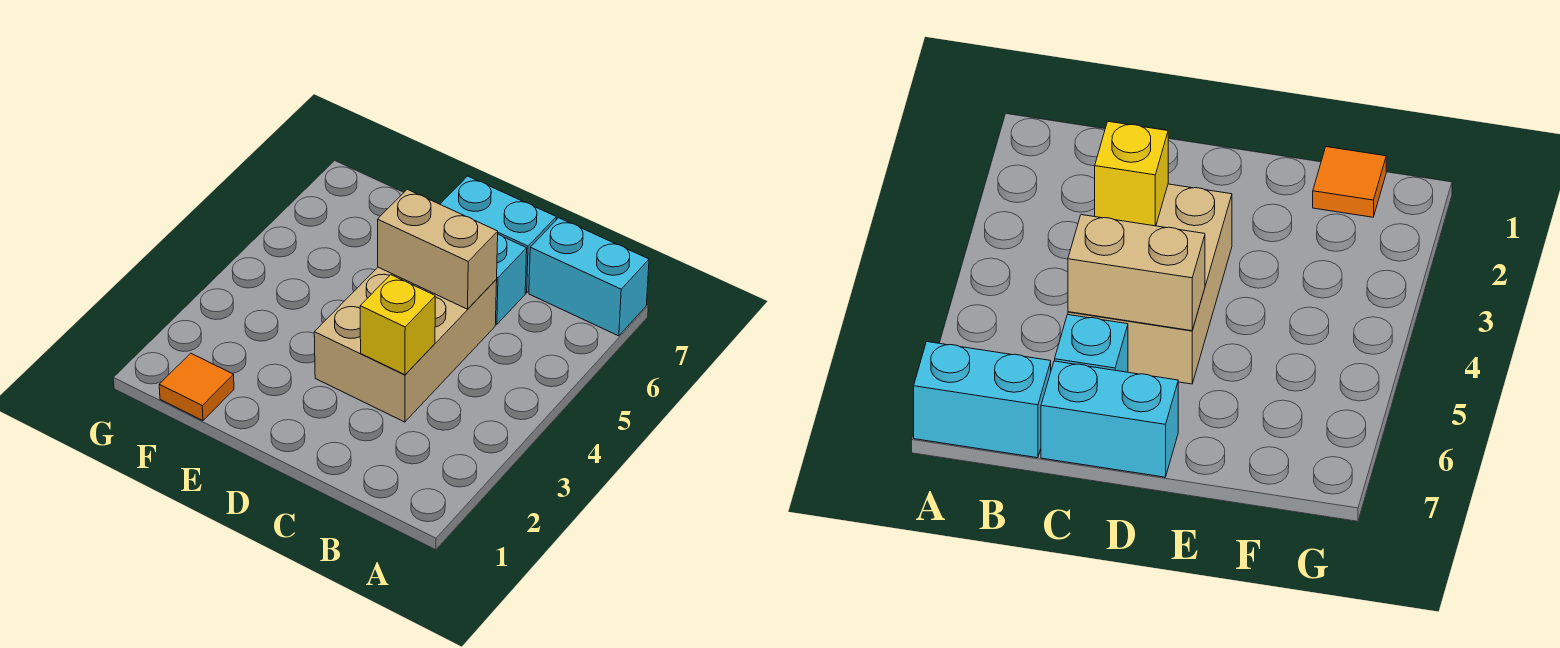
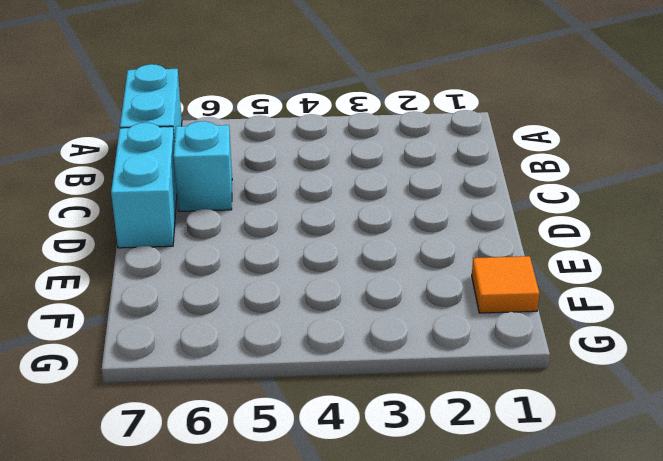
none -> tan 2x3 brick [314,267,497,422]
none -> yellow 1x1 brick [360,275,435,375]

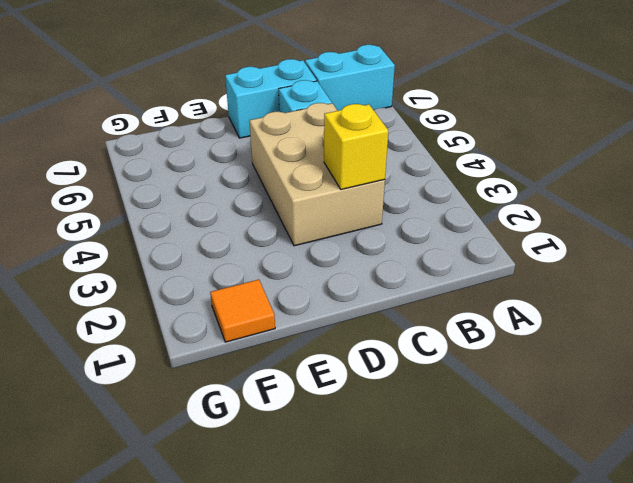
none -> tan 1x2 brick [378,189,498,309]

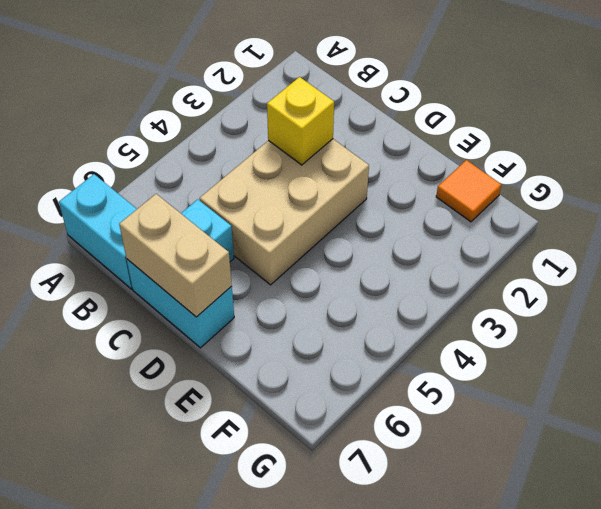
tan 1x2 brick [119,194,232,317] -> tan 1x2 brick moved to [378,189,498,309]

